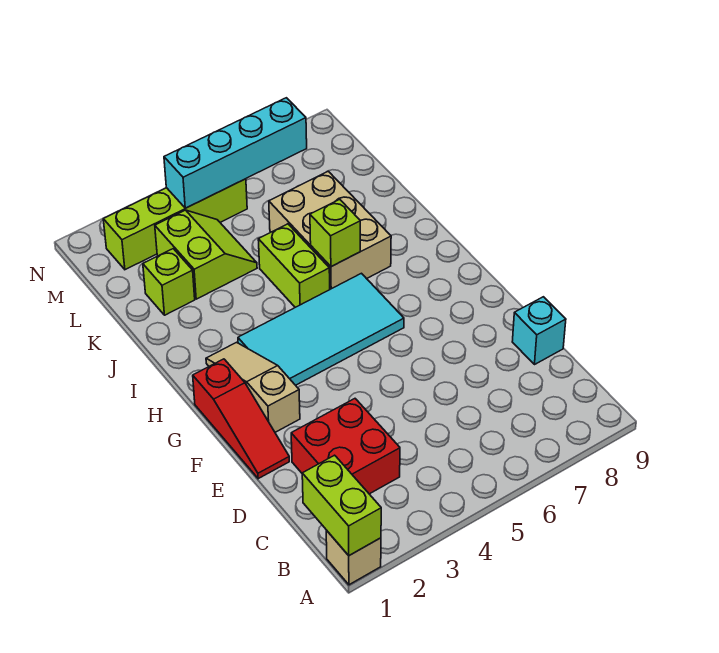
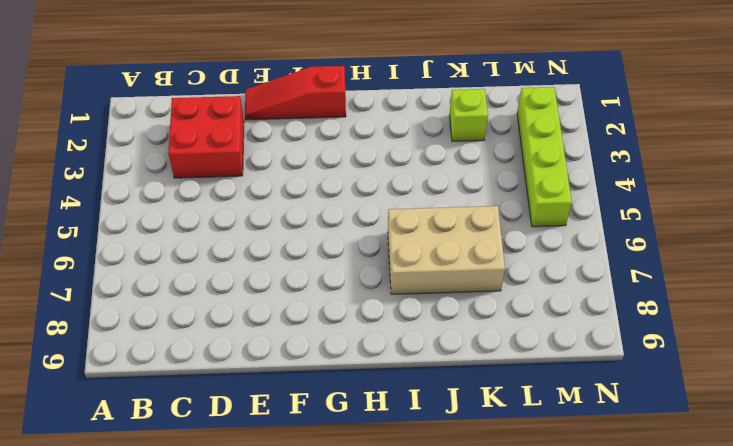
none -> tan 1x1 brick [326,530,381,585]
none -> cyan 1x1 brick [512,297,566,364]
none -> tan 1x3 slope [206,342,300,432]

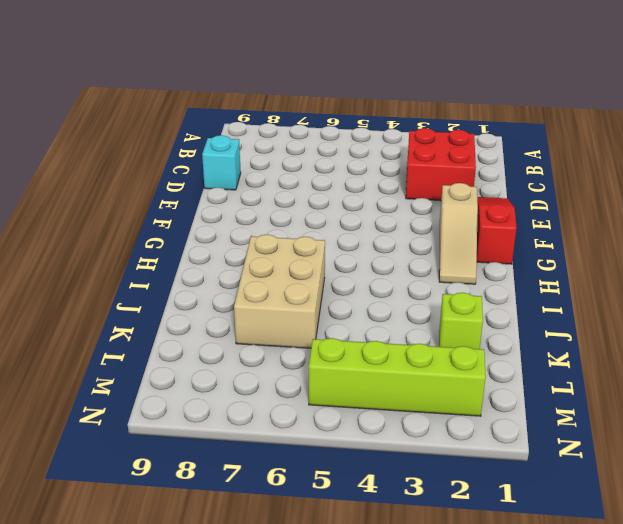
none -> tan 1x1 brick [326,530,381,585]
none -> cyan 2x4 tile [238,273,404,385]
none -> lime 1x2 brick [258,224,330,307]

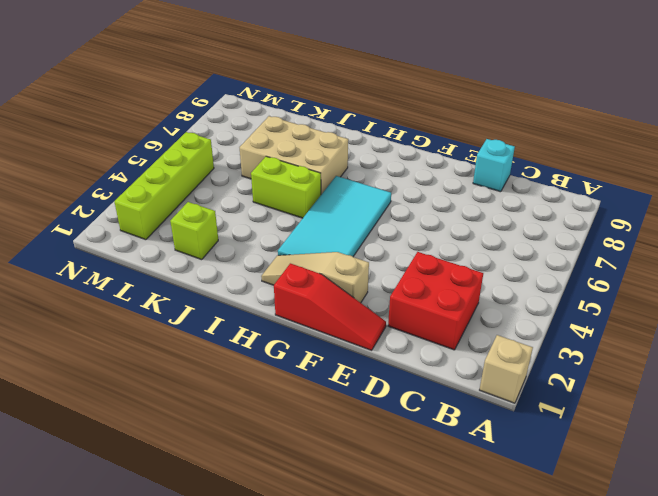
none -> lime 2x2 slope [155,210,257,299]
none -> lime 1x2 brick [302,455,381,556]
none -> lime 1x1 brick [310,199,360,267]

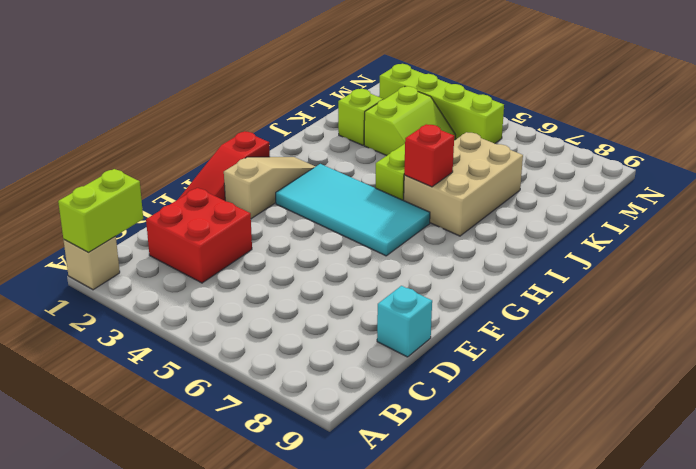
red 1x1 brick [404,124,454,187] -> lime 1x1 brick [310,199,360,267]
none -> cyan 1x4 brick [164,98,307,208]

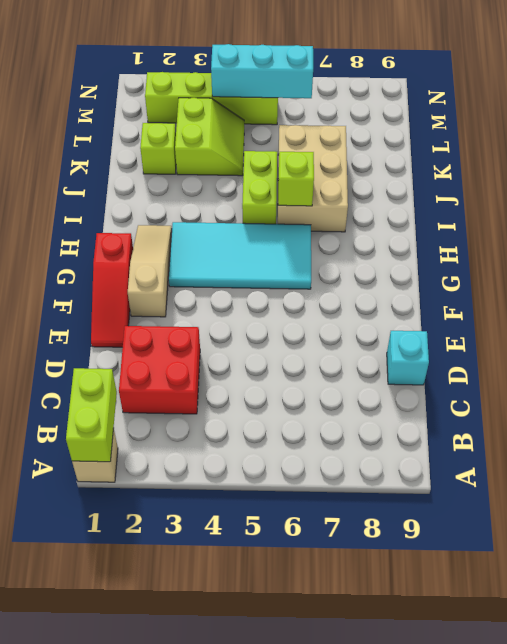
cyan 1x3 brick [211,44,313,98] -> cyan 1x4 brick [164,98,307,208]

